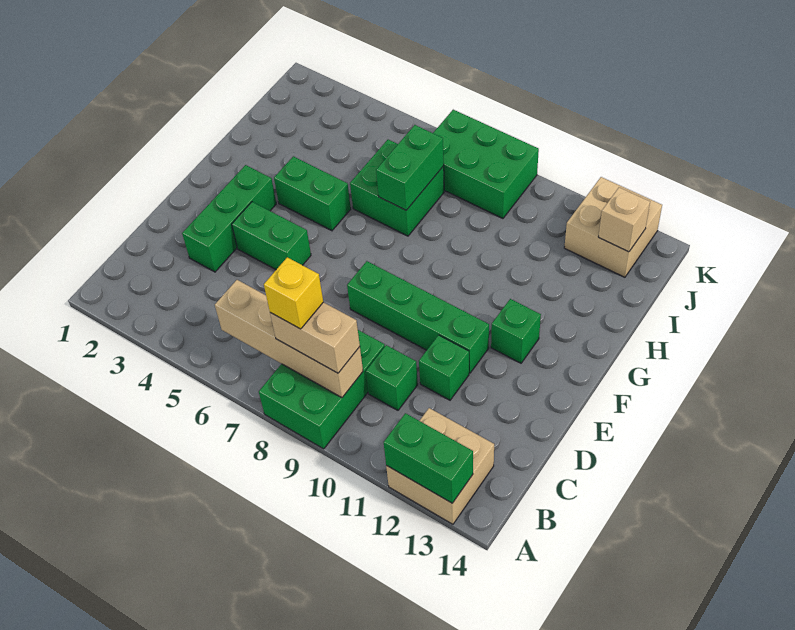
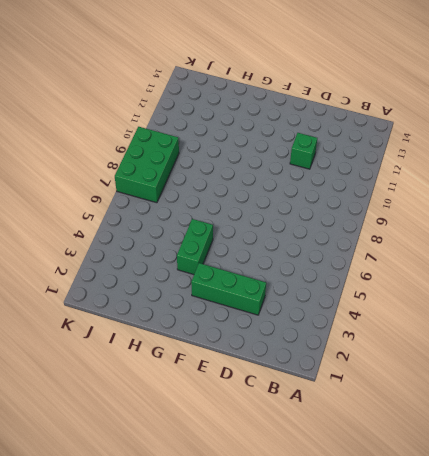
none -> green 2x3 brick [259,330,385,449]
none -> tan 2x2 brick [386,408,494,524]
none -> green 1x1 brick [366,345,418,410]

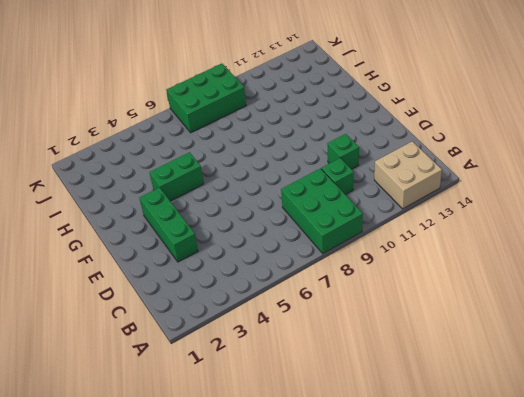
none -> green 1x2 brick [232,202,311,269]
none -> green 1x4 brick [347,261,489,373]
none -> green 1x1 brick [491,299,541,363]

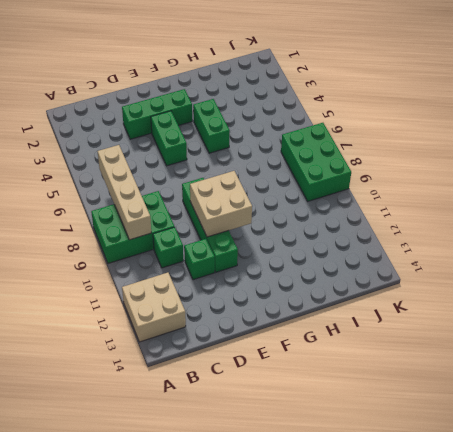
tan 2x2 brick [190,171,252,237] -> tan 2x2 brick moved to [564,177,662,277]
none -> green 1x1 brick [491,299,541,363]
none -> green 2x2 brick [350,140,444,236]
none -> green 1x2 brick [384,413,473,503]

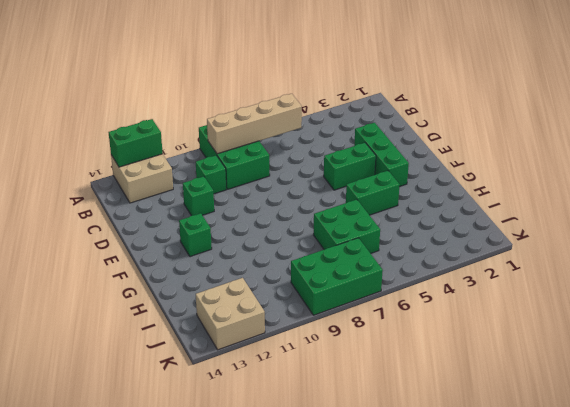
none -> green 1x4 brick [347,261,489,373]
none -> green 1x2 brick [376,125,444,210]
none -> tan 1x1 brick [599,187,650,252]

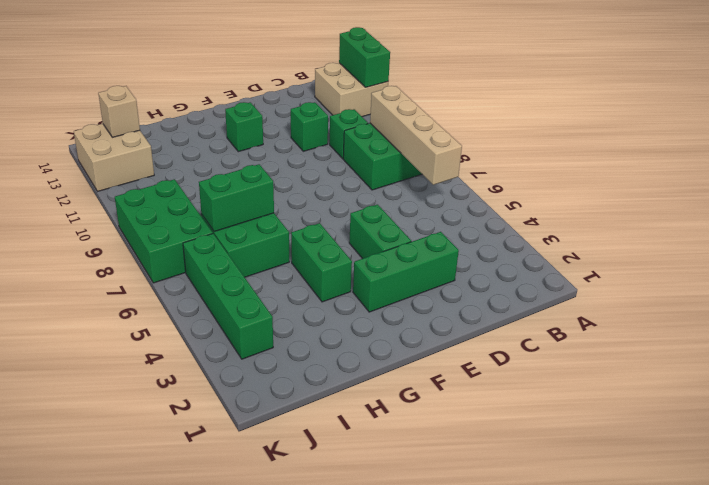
green 1x4 brick [183,234,273,359] -> green 1x4 brick moved to [347,261,489,373]
none -> tan 1x2 brick [270,302,360,373]
none -> yellow 1x1 brick [264,257,323,329]

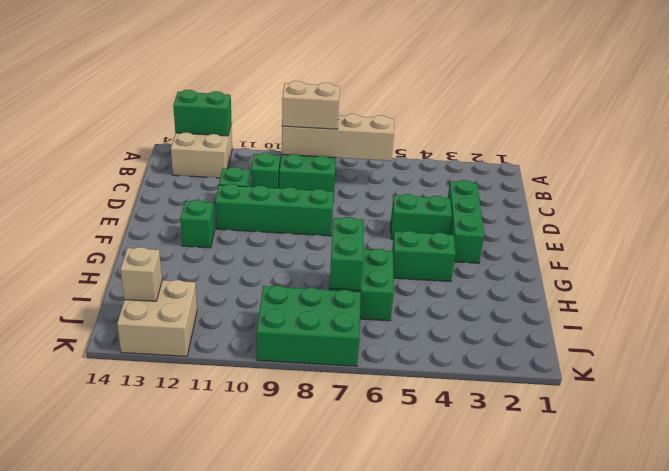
none -> yellow 1x1 brick [264,257,323,329]

